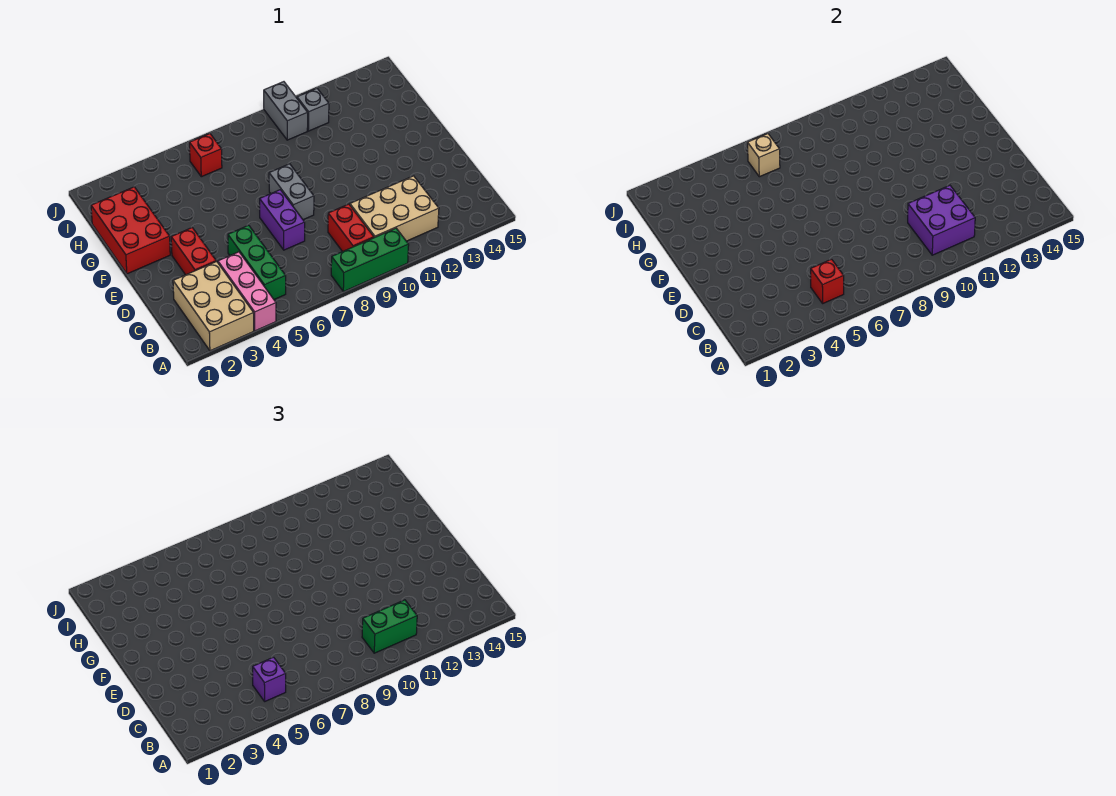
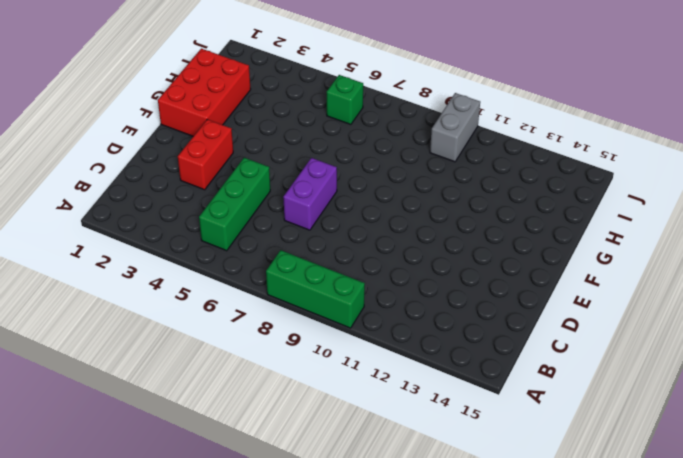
green 1x1 brick [327,75,363,125] -> red 1x1 brick [189,134,222,177]
none -> tan 2x3 brick [173,261,254,351]
none -> pink 1x3 brick [218,252,276,331]
none -> red 1x2 brick [328,204,374,252]

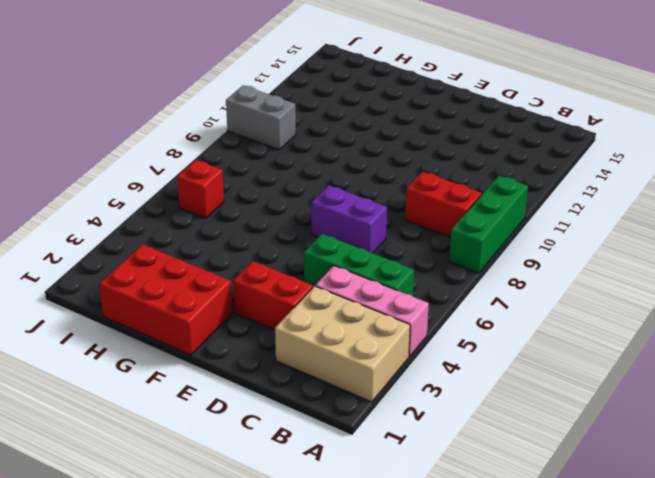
none -> tan 2x3 brick [350,176,439,241]
none -> grey 1x2 brick [269,164,314,220]
none -> grey 1x1 brick [297,89,329,131]

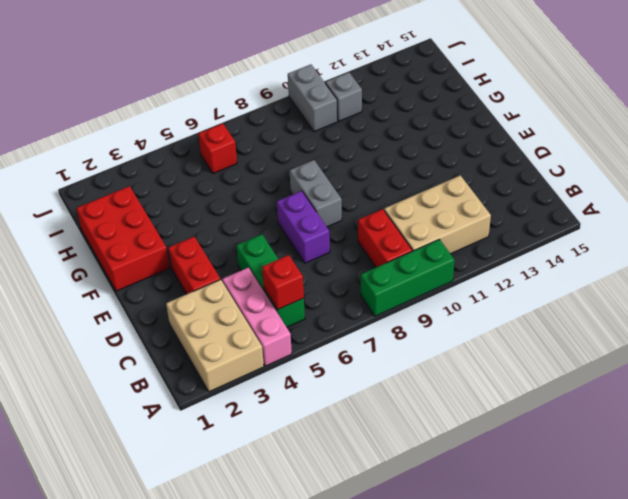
none -> purple 2x2 brick [908,185,975,255]
none -> tan 1x1 brick [747,134,780,177]
none -> purple 1x1 brick [253,657,286,701]

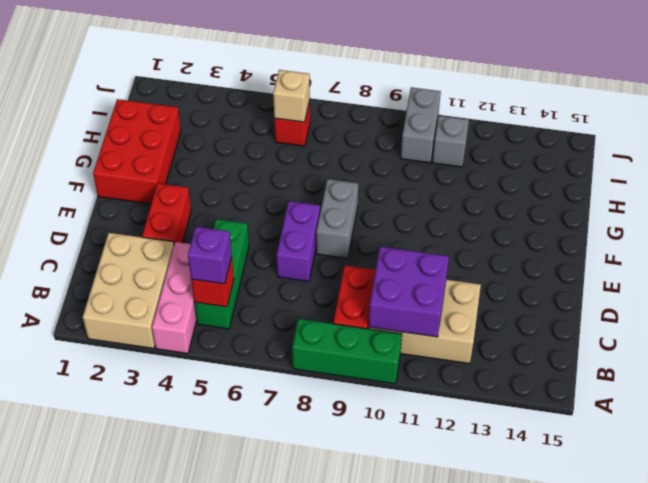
none -> green 1x2 brick [362,600,417,653]

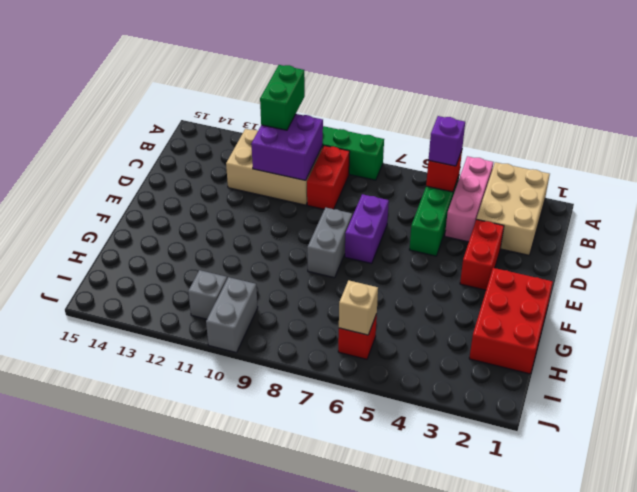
green 1x2 brick [260,65,305,130] -> green 1x2 brick turned to [362,600,417,653]

